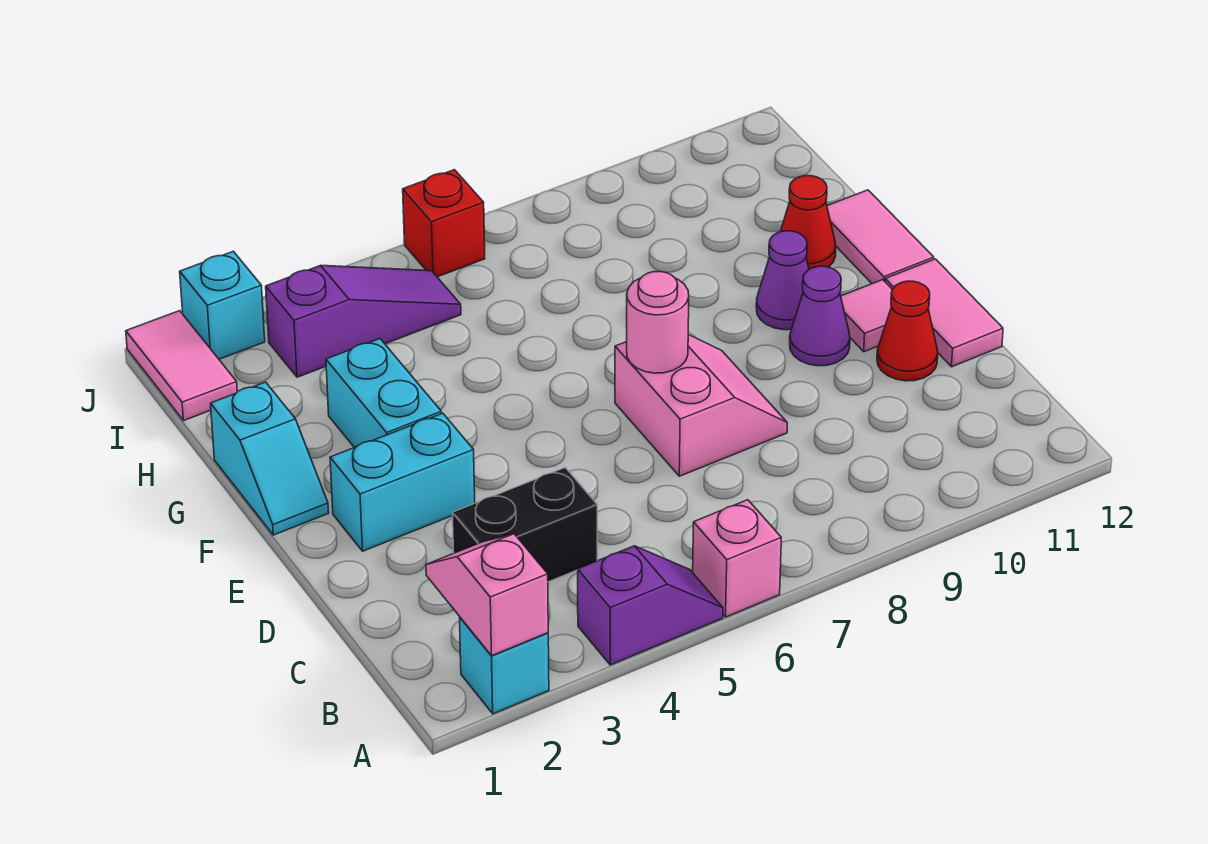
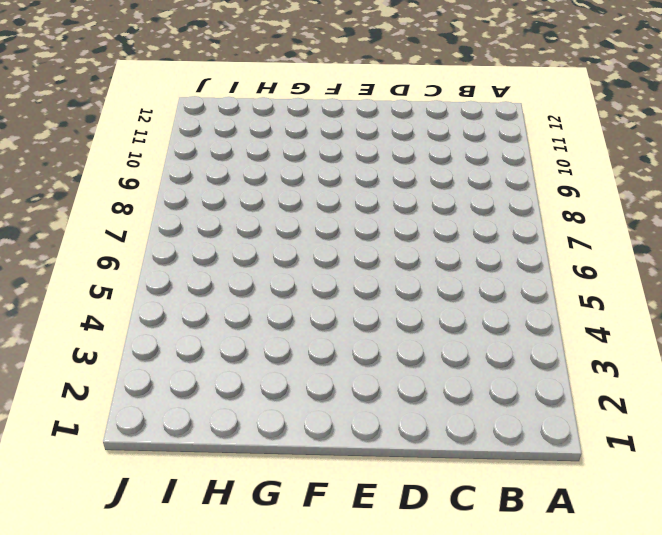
none -> cyan 1x1 brick [459,617,549,714]
none -> purple 1x2 slope [578,546,723,665]
none -> pink 1x1 brick [693,500,781,617]

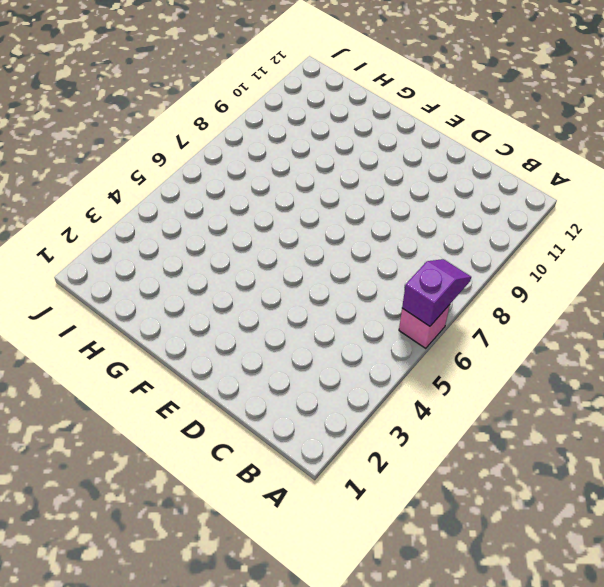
purple 1x2 slope [402,259,471,326] -> purple 1x2 slope moved to [578,546,723,665]
none -> cyan 1x1 brick [459,617,549,714]
none -> black 1x2 brick [452,468,597,582]
none -> pink 2x2 slope [615,334,787,476]

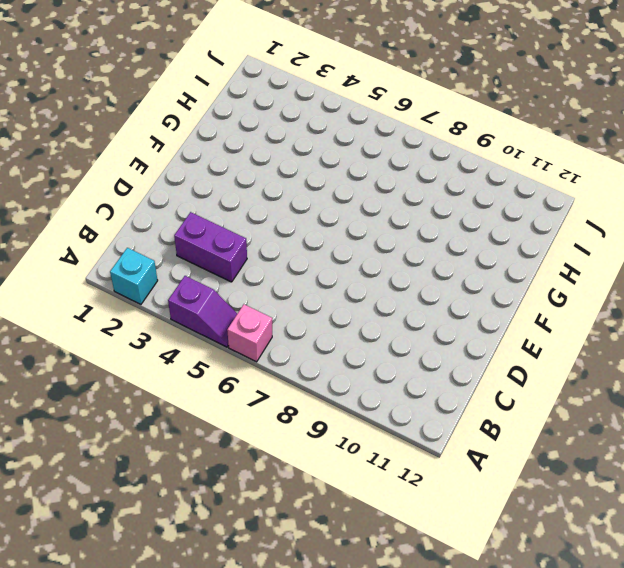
purple 1x2 brick [174,212,247,282] -> black 1x2 brick [452,468,597,582]
none -> pink 2x2 slope [615,334,787,476]
none -> red 1x1 cone [877,281,938,381]
none -> pink 1x2 tile [885,259,1003,367]

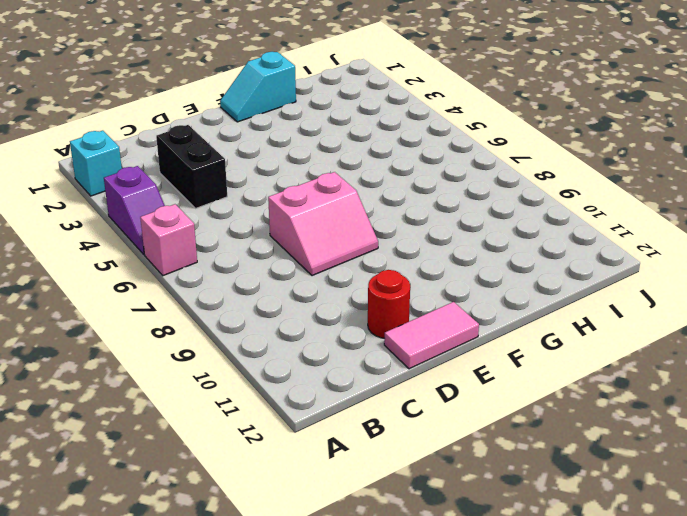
red 1x1 round brick [368,270,410,338] -> red 1x1 cone [877,281,938,381]
none -> cyan 1x2 brick [330,413,475,551]
none -> purple 1x1 cone [790,266,850,366]
none -> pink 1x1 tile [841,280,892,352]

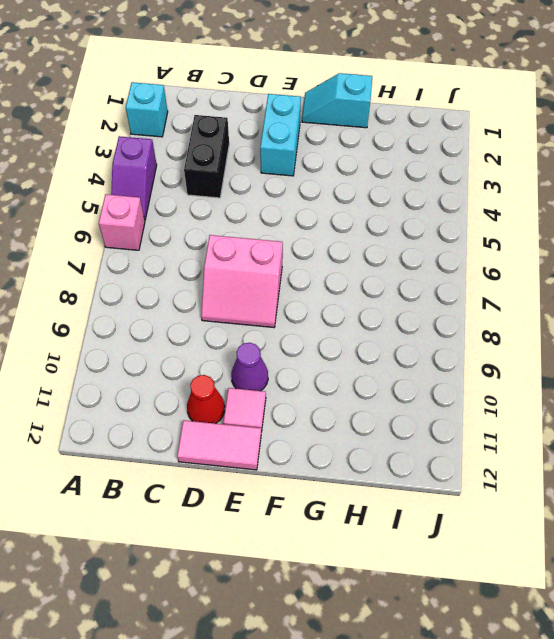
none -> cyan 1x2 brick [326,339,441,448]
none -> purple 1x1 cone [756,231,809,330]
none -> pink 1x2 tile [827,190,934,284]

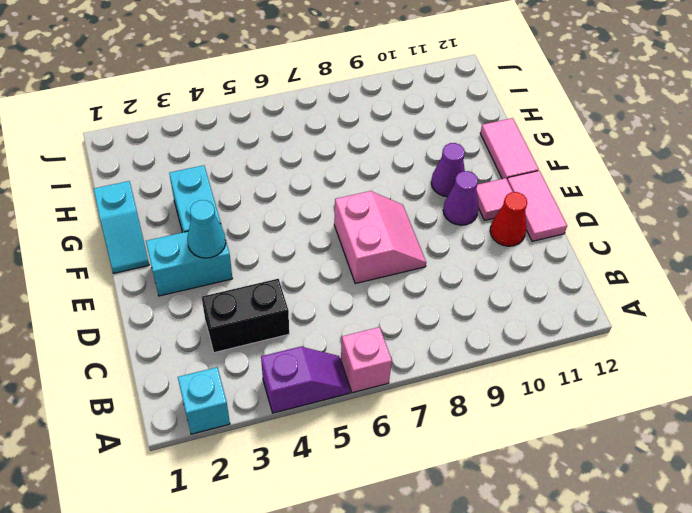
cyan 1x1 cone [187,200,226,258] -> none
none -> red 1x1 cone [780,176,836,269]
none -> pink 1x2 tile [126,311,237,421]
none -> purple 1x3 slope [266,265,461,377]

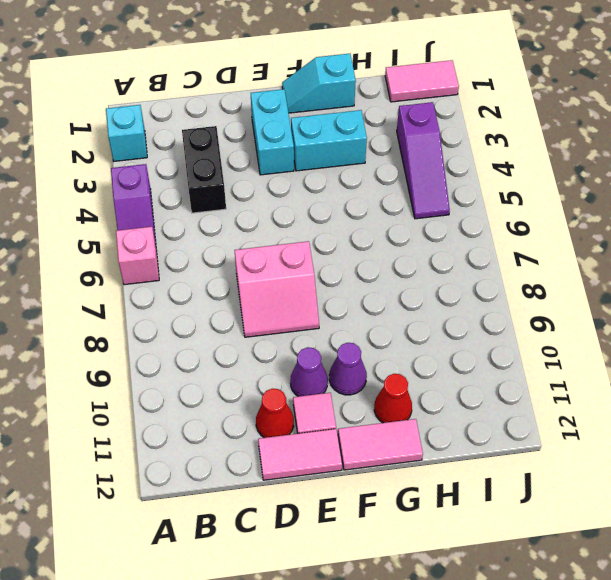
none -> cyan 1x1 brick [180,251,265,359]
none -> red 1x1 brick [403,170,485,277]
none -> pink 1x2 slope [426,534,548,656]

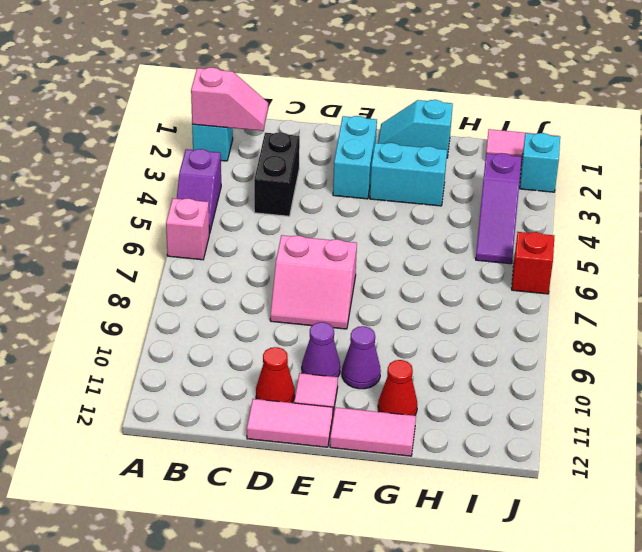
none -> pink 1x1 round brick [627,272,689,373]

